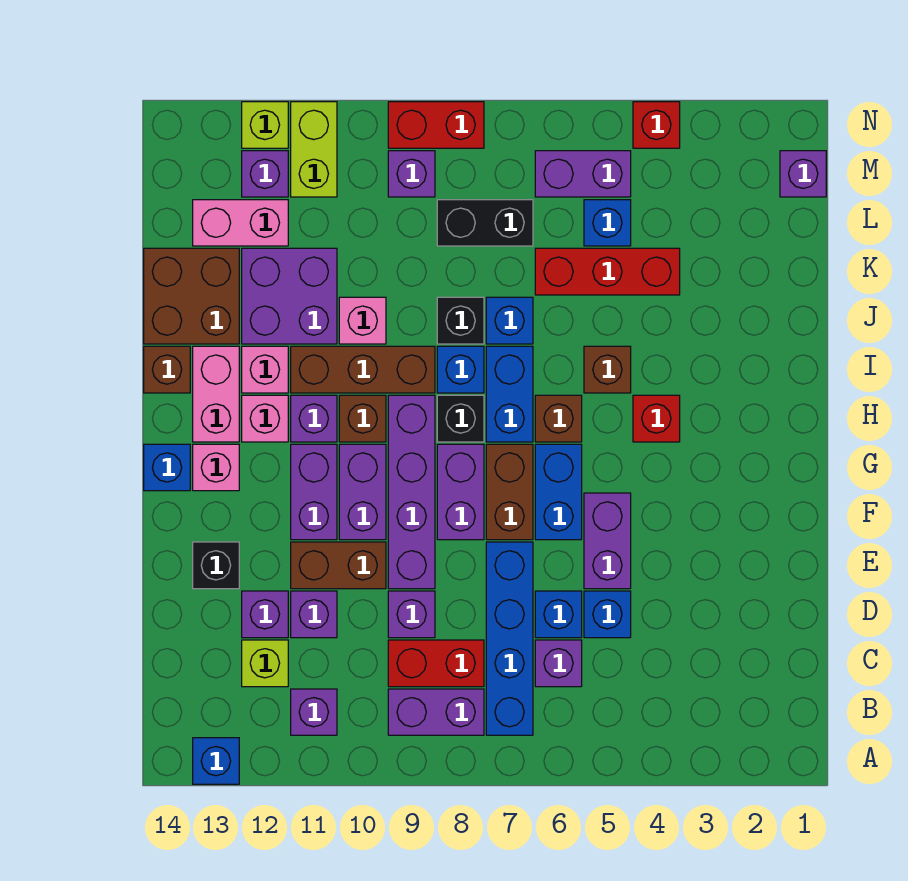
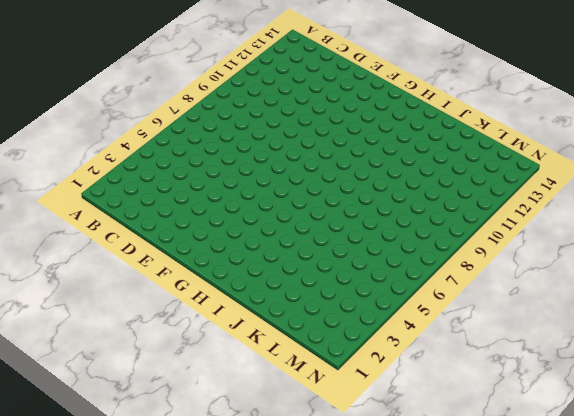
none -> blue 1x1 brick [193,738,239,784]
none -> blue 1x4 brick [486,542,533,735]
none -> purple 1x2 brick [388,689,484,735]
none -> purple 1x1 brick [291,689,337,735]

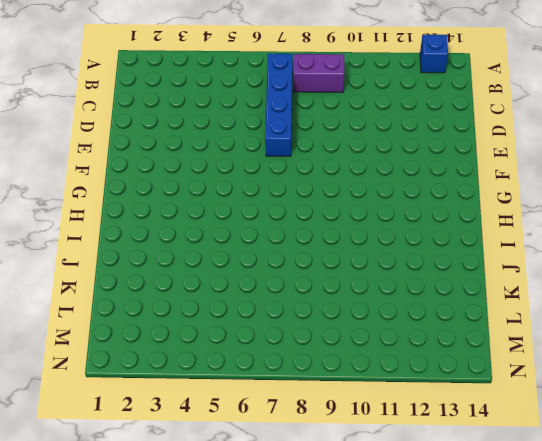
none -> purple 1x1 brick [291,689,337,735]
none -> purple 1x1 brick [535,640,582,687]
none -> red 1x2 brick [388,640,484,687]
none -> lime 1x1 brick [242,640,288,687]

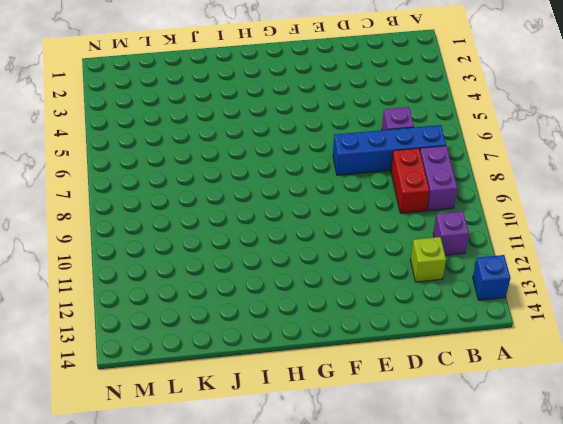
none -> blue 1x1 brick [584,591,631,638]
none -> blue 1x1 brick [535,591,582,638]
none -> purple 1x1 brick [388,591,435,638]
none -> purple 1x1 brick [291,591,337,638]

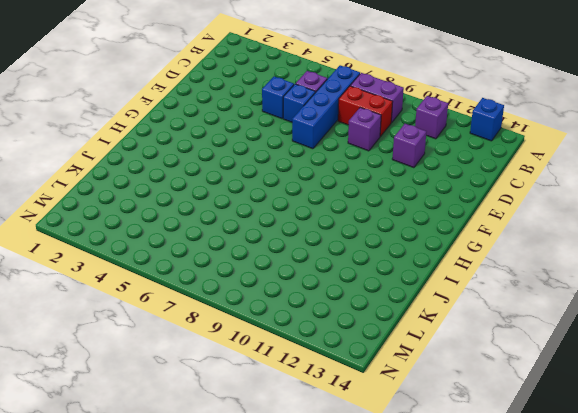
none -> lime 1x1 brick [242,640,288,687]
none -> purple 1x1 brick [242,591,288,638]
none -> purple 1x2 brick [584,493,631,589]
none -> purple 1x4 brick [388,395,435,589]

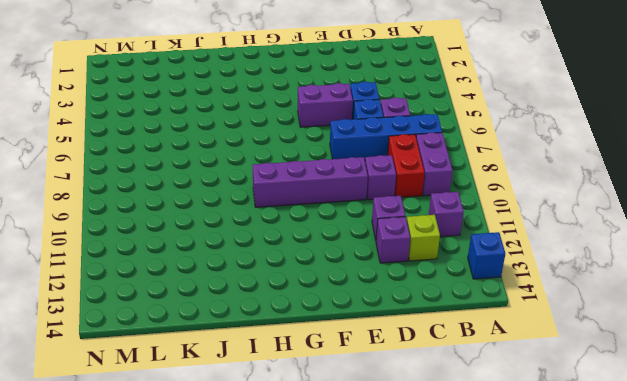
none -> brown 1x2 brick [291,542,386,589]
none -> black 1x1 brick [193,542,239,589]
none -> blue 1x2 brick [535,444,582,540]
none -> brown 1x2 brick [486,444,533,540]

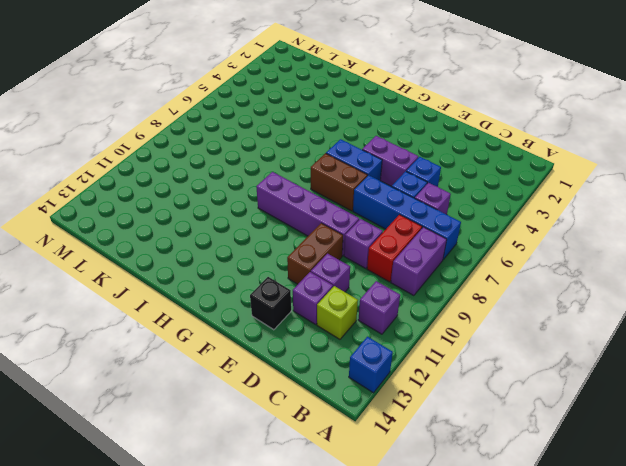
none -> purple 1x2 brick [437,444,484,540]
none -> purple 1x2 brick [339,444,386,540]
none -> purple 1x2 brick [291,444,337,540]
none -> pink 1x1 brick [193,444,239,491]

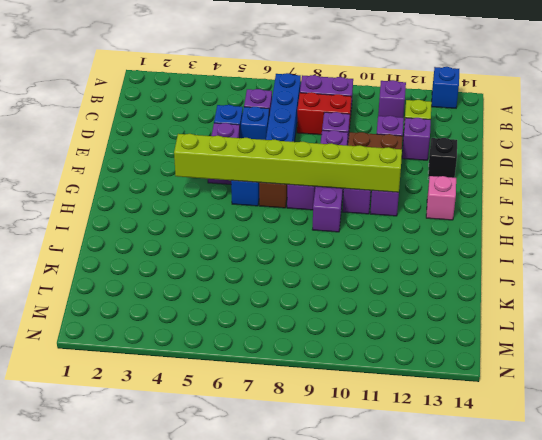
lime 1x8 brick [174,134,402,192] -> none
none -> blue 1x1 brick [144,444,190,491]
none -> red 1x1 brick [633,395,680,442]
none -> brown 1x1 brick [535,395,582,442]
none -> blue 1x2 brick [486,346,533,442]

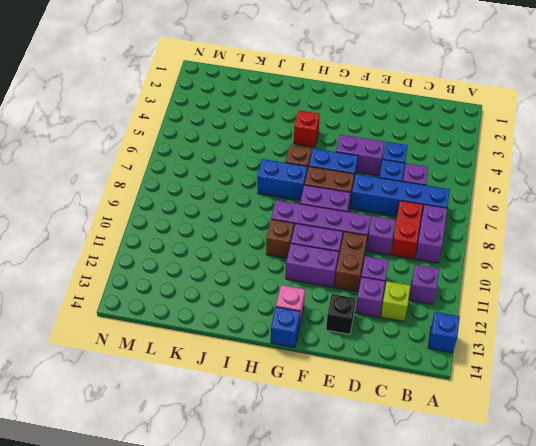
none -> black 1x1 brick [437,395,484,442]
none -> purple 1x1 brick [291,395,337,442]
none -> pink 1x1 brick [242,395,288,442]
none -> pink 1x2 brick [193,346,239,442]

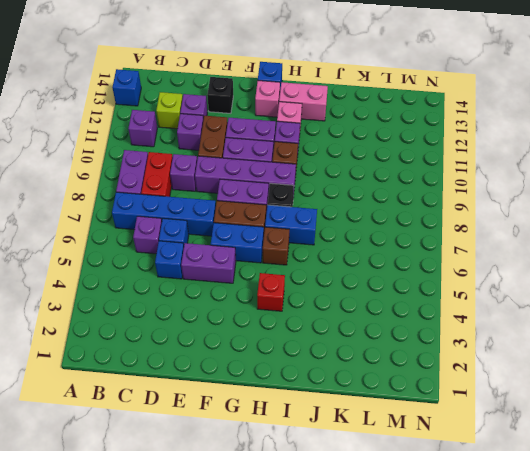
none -> brown 1x1 brick [584,346,631,393]
none -> blue 1x1 brick [437,346,484,393]
none -> brown 1x3 brick [291,346,435,393]
none -> pink 1x1 brick [242,346,288,393]

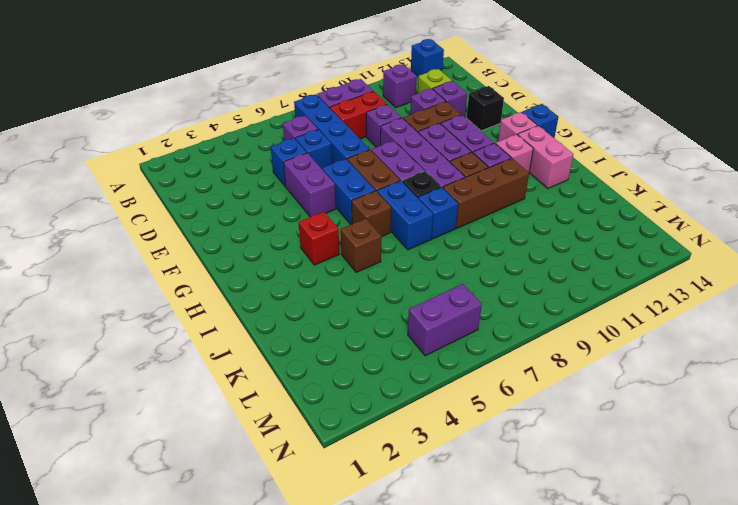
none -> pink 1x1 brick [242,346,288,393]
none -> brown 1x1 brick [144,346,190,393]
none -> blue 1x1 brick [486,297,533,344]
none -> black 1x1 brick [437,297,484,344]

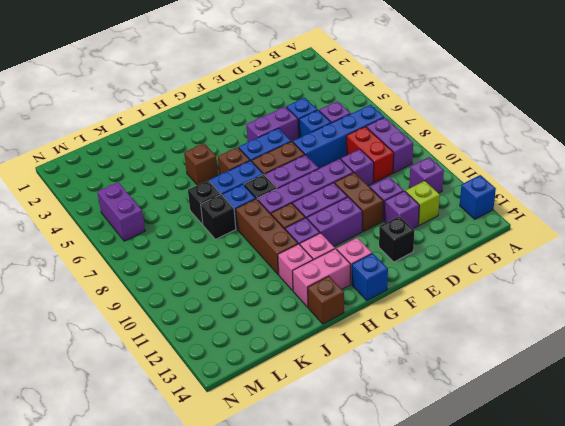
black 1x1 brick [188,180,221,225] -> blue 1x1 brick [486,297,533,344]
none -> red 1x1 brick [633,395,680,442]
none -> pink 1x1 brick [339,297,386,344]
none -> purple 2x2 brick [242,248,337,344]
none -> brown 2x2 brick [144,248,239,344]

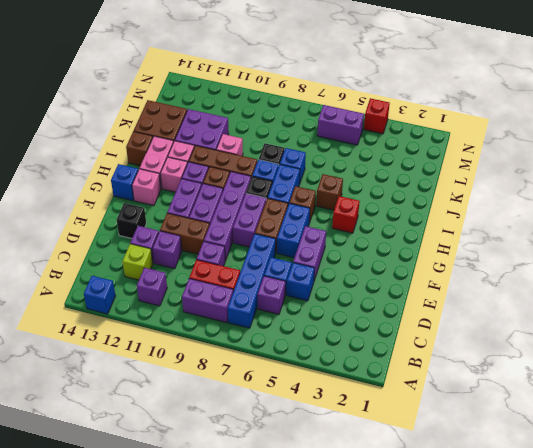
none -> red 1x3 brick [535,248,680,295]
none -> blue 1x1 brick [584,200,631,246]
none -> black 1x2 brick [437,200,533,246]
none -> pink 1x2 brick [193,200,288,246]

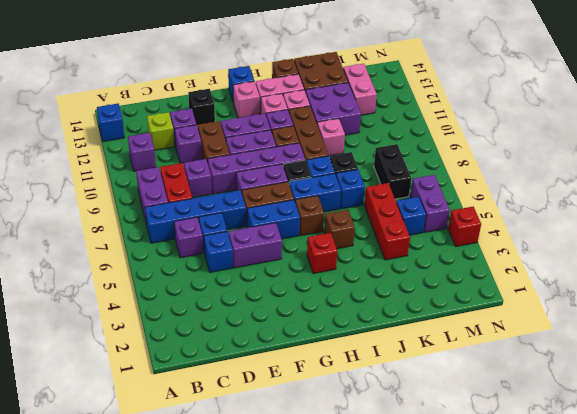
none -> purple 1x1 brick [780,151,826,197]
none -> purple 1x1 brick [388,151,435,197]
none -> lime 1x2 brick [291,102,337,197]
none -> purple 1x1 brick [242,151,288,197]

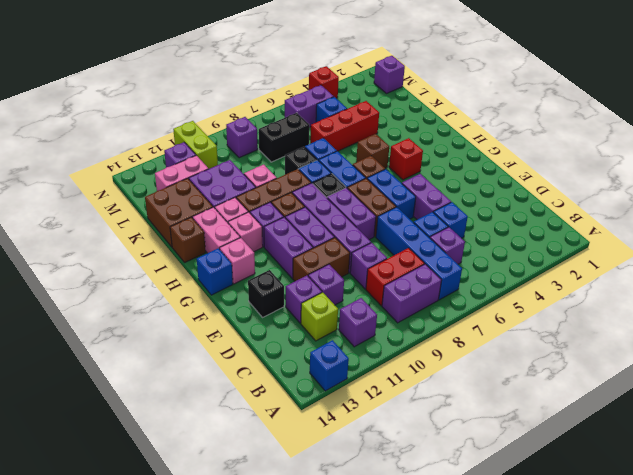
none -> red 1x2 brick [388,102,484,148]
none -> lime 1x1 brick [242,102,288,148]

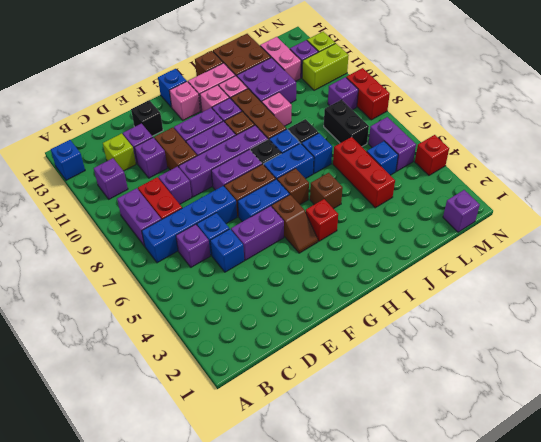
brown 1x2 slope [272,195,318,253] -> none

